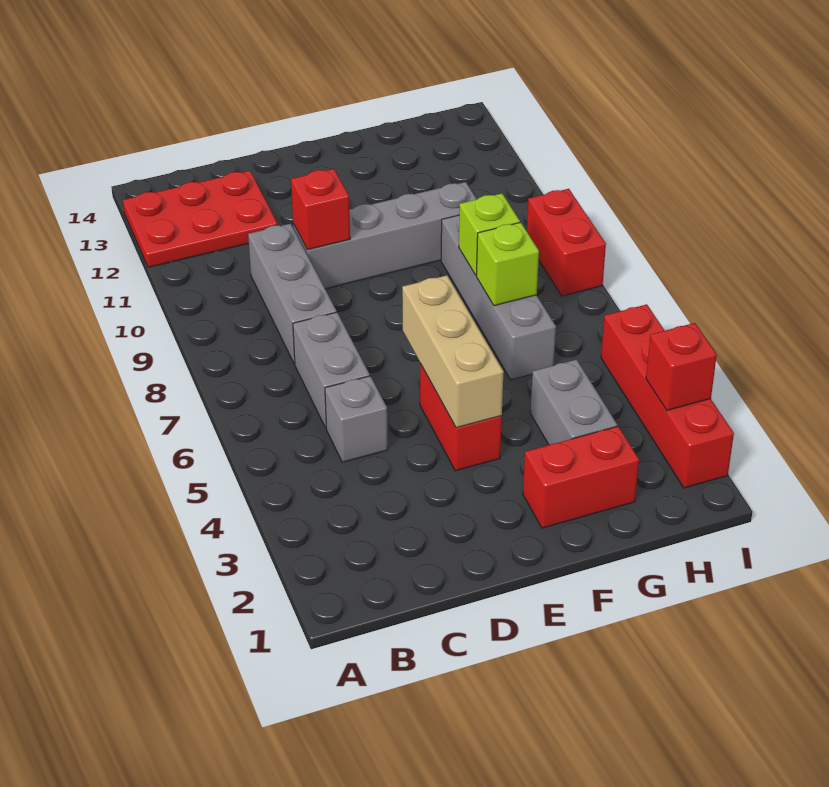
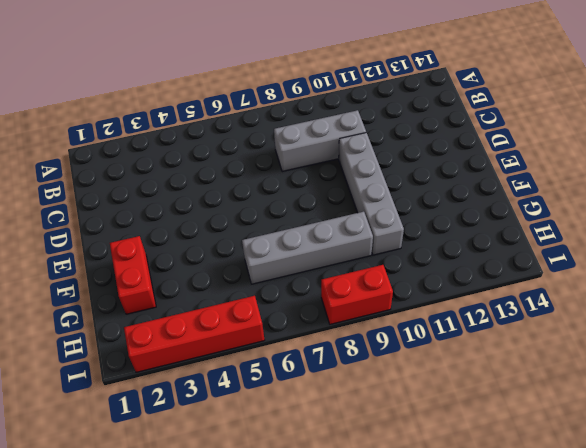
none -> red 2x3 plate [123,171,277,267]
none -> grey 1x1 brick [325,376,388,462]
none -> grey 1x2 brick [293,312,370,428]

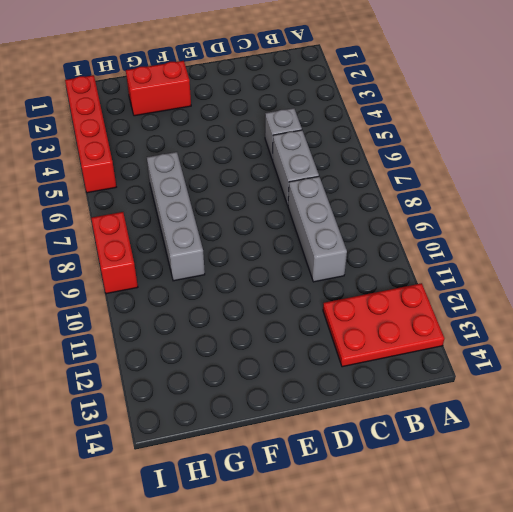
none -> grey 1x4 brick [293,182,477,289]
none -> red 1x2 brick [420,363,502,471]
none -> grey 1x2 brick [530,360,617,445]

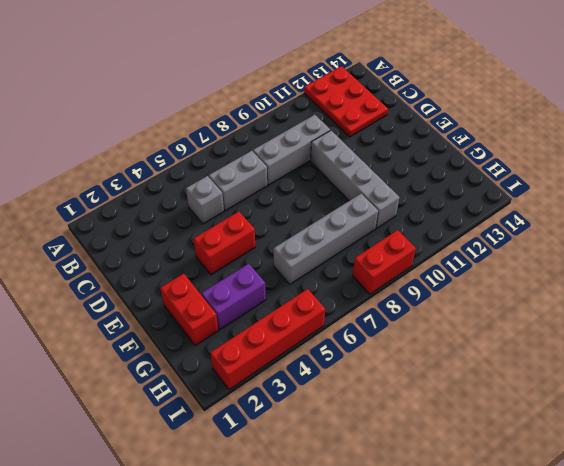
purple 1x2 brick [202,264,266,330] -> grey 1x2 brick [530,360,617,445]
none -> red 1x1 brick [291,169,350,250]
none -> tan 1x3 brick [402,275,504,428]
none -> lime 1x1 brick [476,222,539,306]

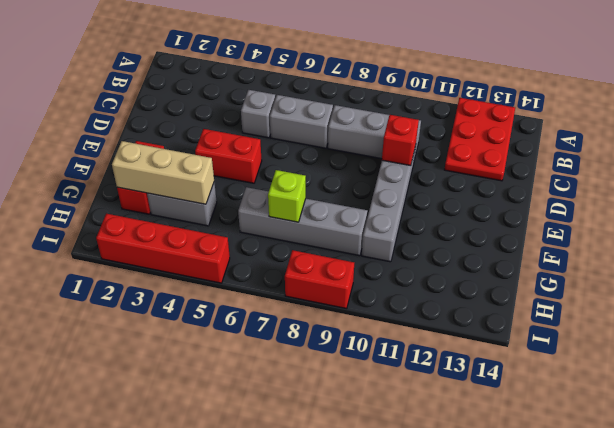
tan 1x3 brick [112,141,214,204] -> tan 1x3 brick moved to [402,275,504,428]
none -> lime 1x1 brick [459,194,520,275]
none -> red 1x1 brick [646,323,717,410]

